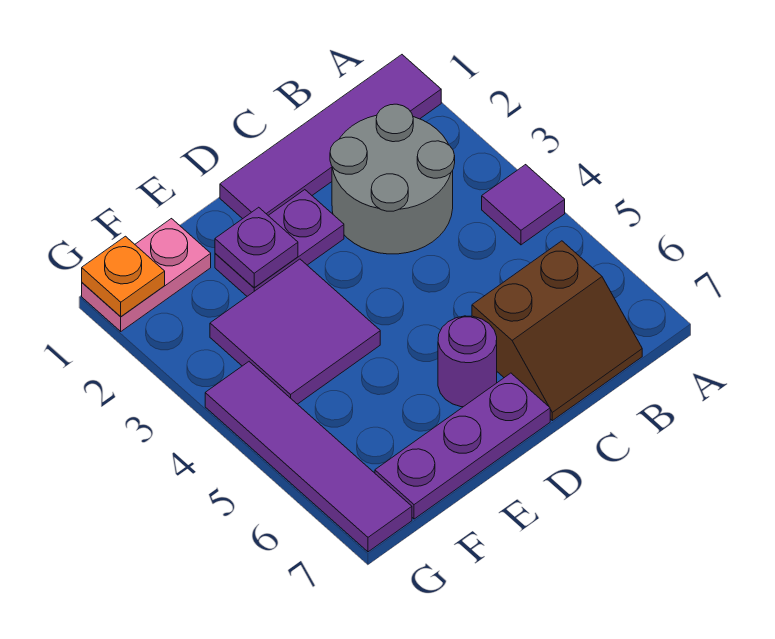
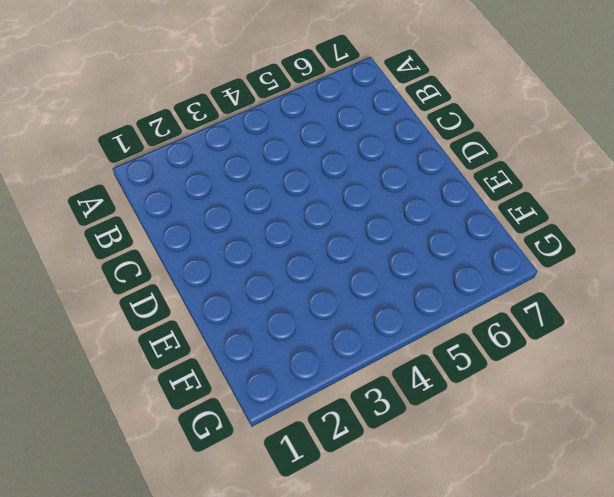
none -> purple 1x4 tile [220,55,441,219]
none -> purple 1x1 tile [482,165,565,245]
none -> grey 2x2 round brick [330,104,455,254]

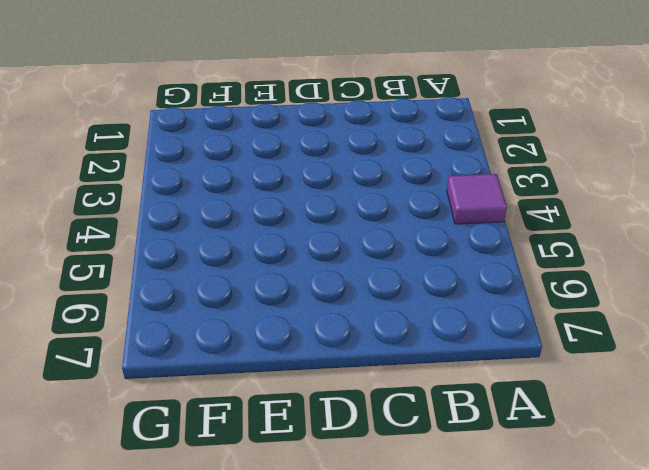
none -> purple 1x4 tile [220,55,441,219]
none -> grey 2x2 round brick [330,104,455,254]
none -> brown 2x2 slope [472,241,642,421]

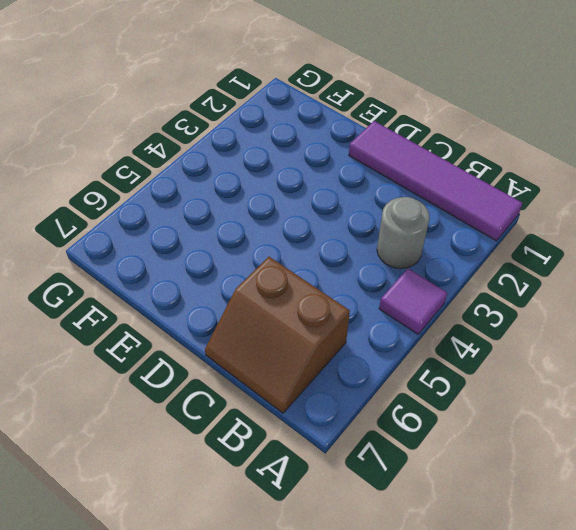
grey 1x1 round brick [377,197,430,269] -> grey 2x2 round brick [330,104,455,254]
none -> purple 1x2 plate [215,190,344,296]
none -> purple 1x1 round brick [438,316,497,407]
none -> purple 1x3 plate [375,373,550,519]

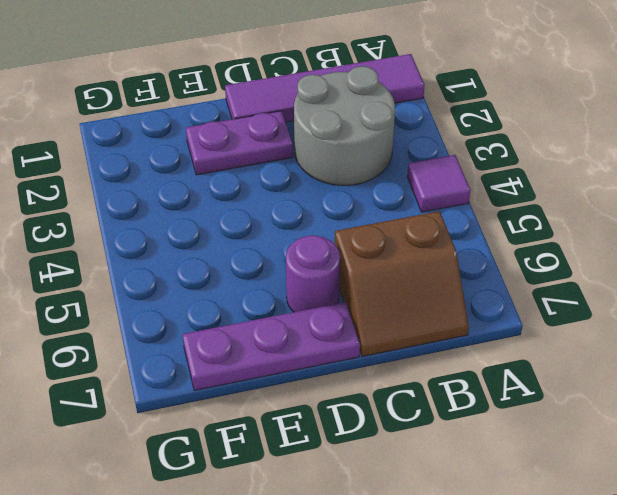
none -> purple 2x2 tile [210,259,380,404]
none -> pink 1x2 plate [82,219,211,331]
none -> purple 1x4 tile [205,362,412,552]

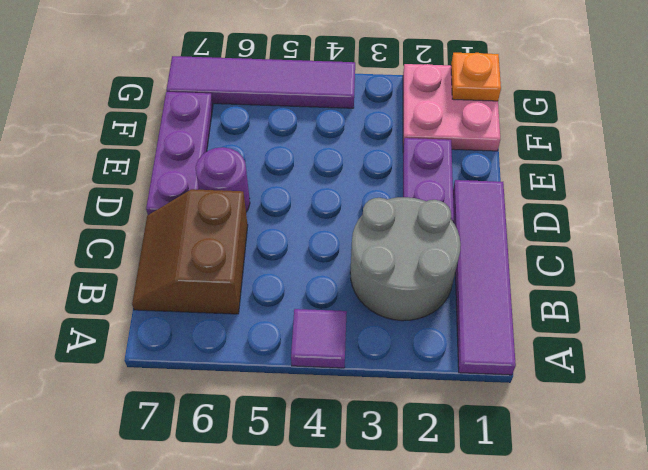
pink 2x2 plate [403,64,500,151] -> pink 1x2 plate [82,219,211,331]
none -> purple 2x2 tile [210,259,380,404]
none -> purple 1x1 plate [215,207,298,288]

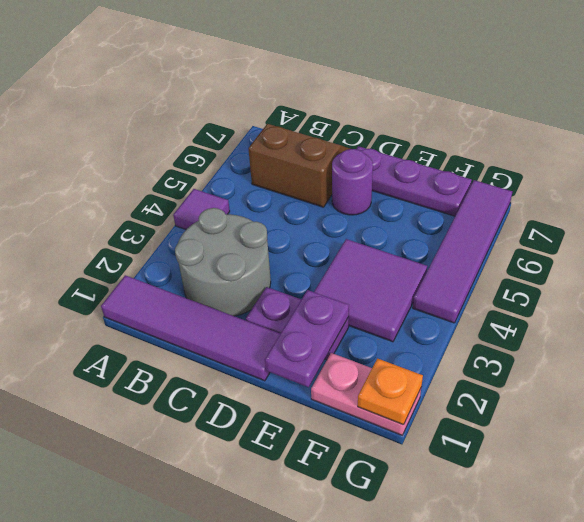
purple 1x2 plate [265,290,349,387] -> purple 1x1 plate [215,207,298,288]

